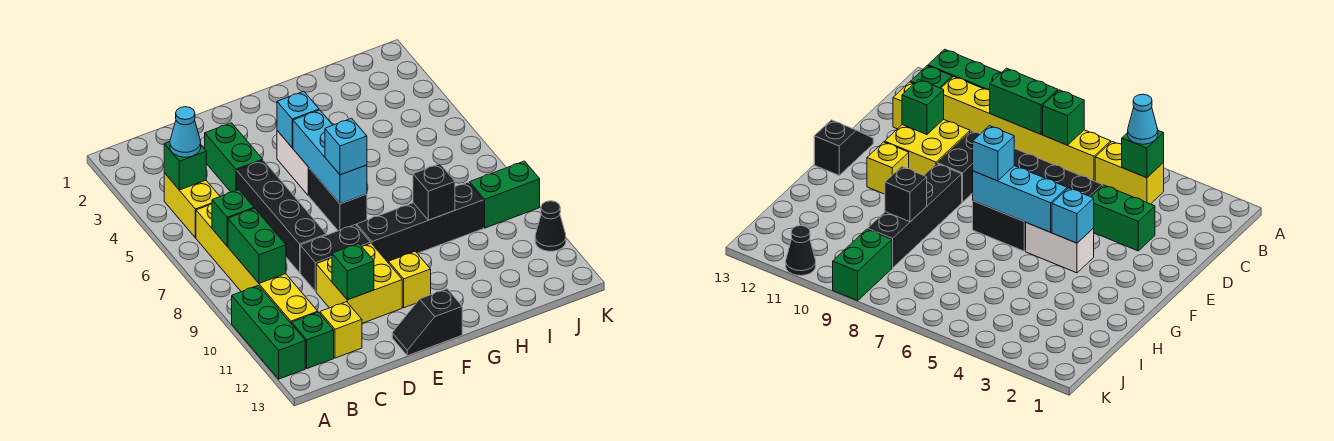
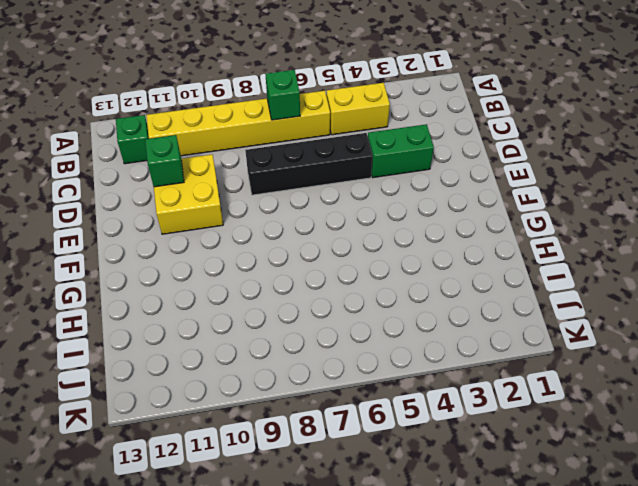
none -> green 1x3 brick [232,285,305,379]
none -> yellow 1x1 brick [320,302,362,358]
none -> black 1x2 brick [300,225,371,291]

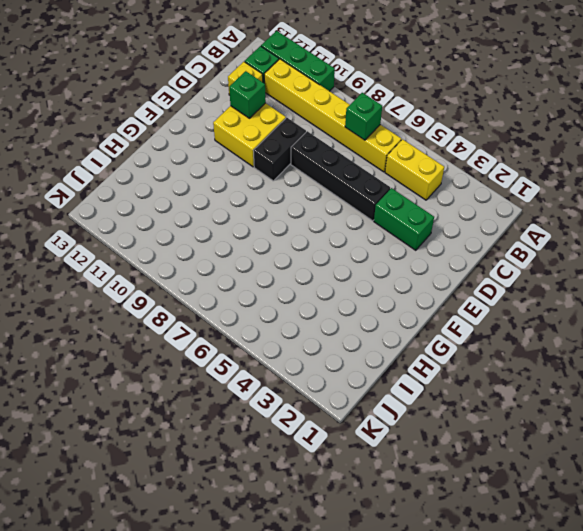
none -> black 1x2 slope [392,289,462,356]
none -> white 1x2 brick [277,131,309,195]
none -> black 1x2 brick [309,168,367,231]

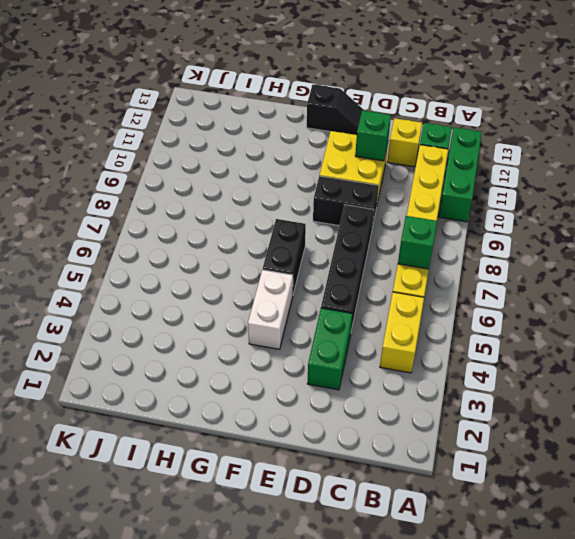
none -> black 1x4 brick [357,182,483,263]
none -> yellow 1x1 brick [389,251,431,308]
none -> green 1x2 brick [470,161,540,228]

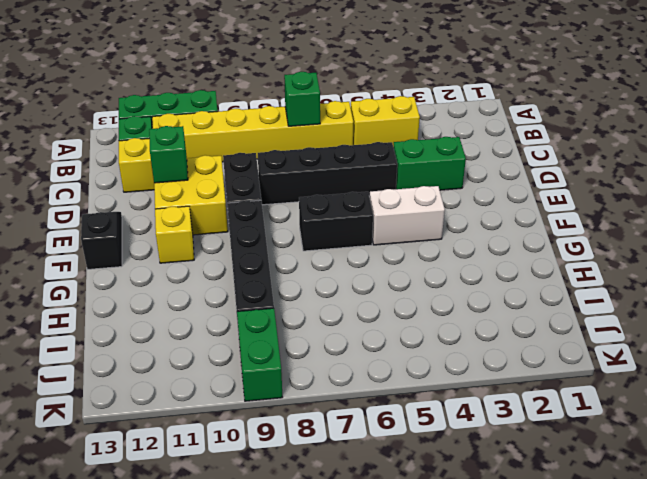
none -> black 1x1 cone [535,201,566,251]
none -> green 1x1 brick [164,142,206,190]
none -> green 1x2 brick [228,208,286,283]

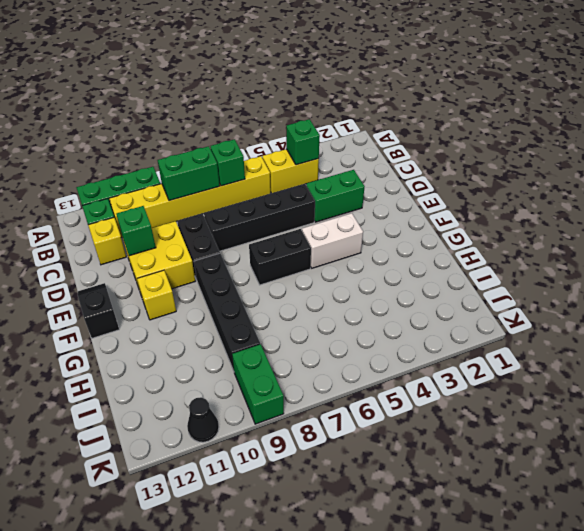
none -> cyan 1x1 brick [277,91,319,148]
none -> cyan 1x3 brick [293,110,367,204]
none -> black 1x1 brick [413,164,455,220]

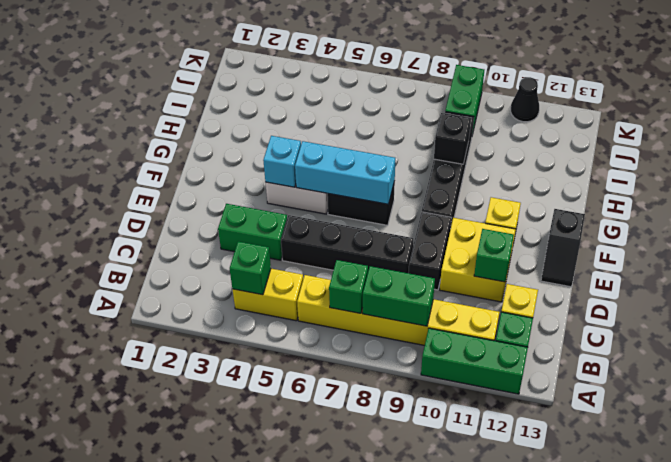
none -> cyan 1x1 cone [170,107,201,157]
none -> cyan 1x1 brick [325,118,367,175]

